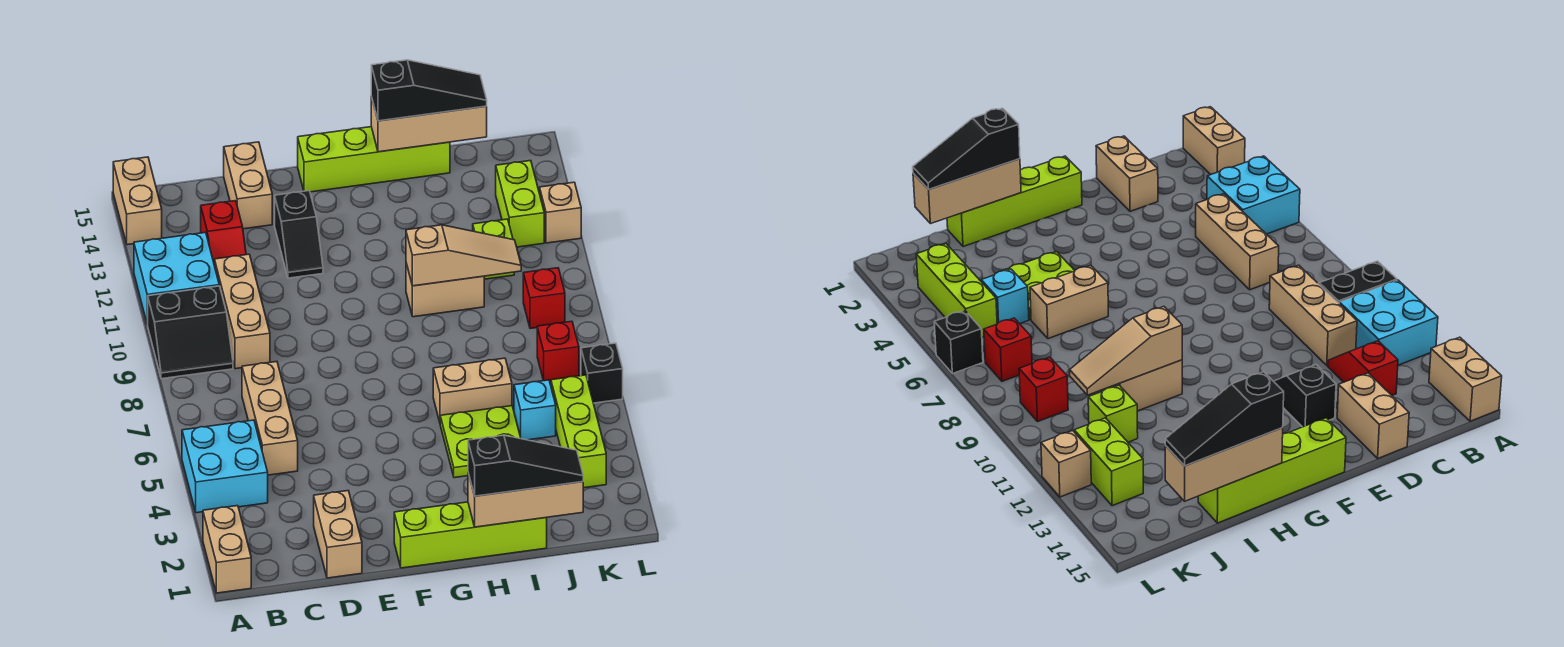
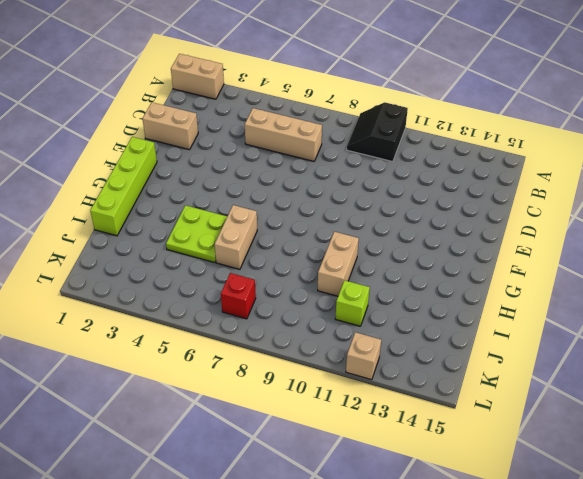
none -> cyan 2x2 brick [182,420,268,513]
none -> cyan 2x2 brick [134,232,219,325]
none -> tan 1x2 brick [113,157,162,245]

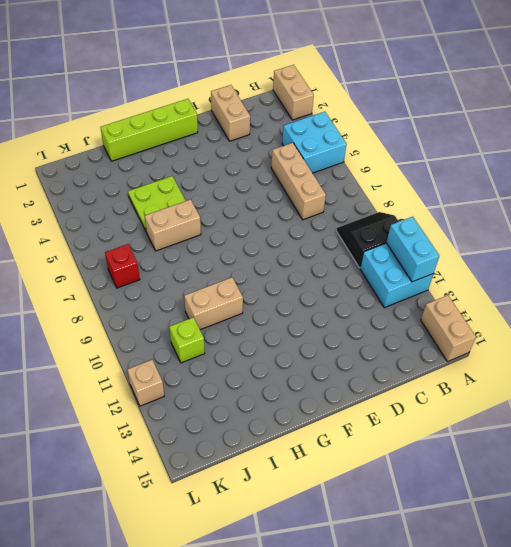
cyan 1x2 brick [387,217,439,282] -> none
none -> tan 1x3 brick [215,254,270,369]
none -> red 1x2 slope [201,201,246,266]
none -> tan 1x2 brick [224,142,272,229]

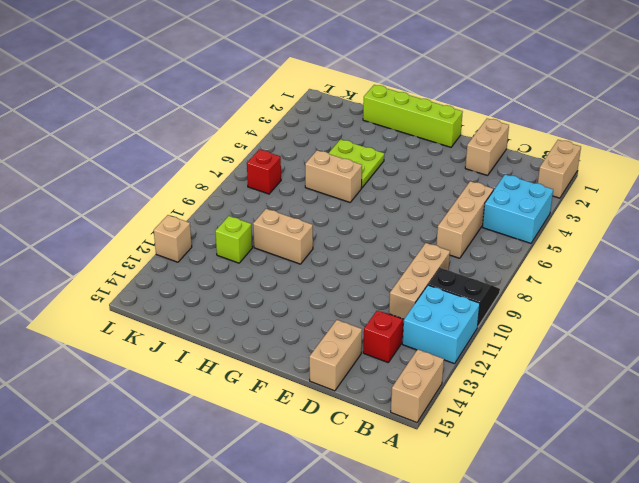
none -> black 1x2 slope [275,191,323,278]
none -> lime 1x4 brick [298,127,450,192]
none -> cyan 1x1 brick [514,380,556,440]

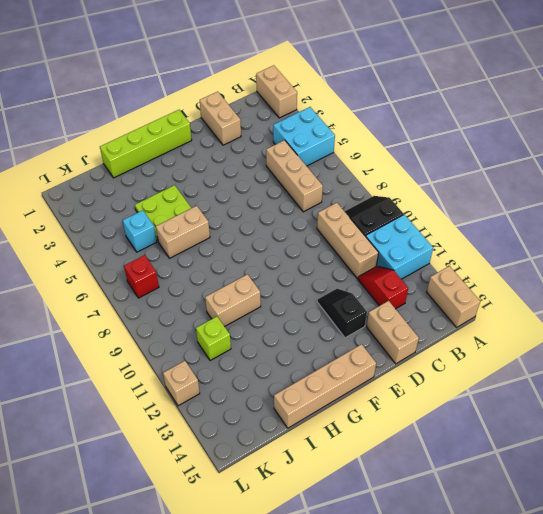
tan 1x4 brick [274,344,376,428] -> lime 1x4 brick [298,127,450,192]
none -> lime 1x3 brick [551,375,606,488]
none -> red 1x1 brick [523,268,565,329]
none -> lime 1x2 brick [496,161,544,247]

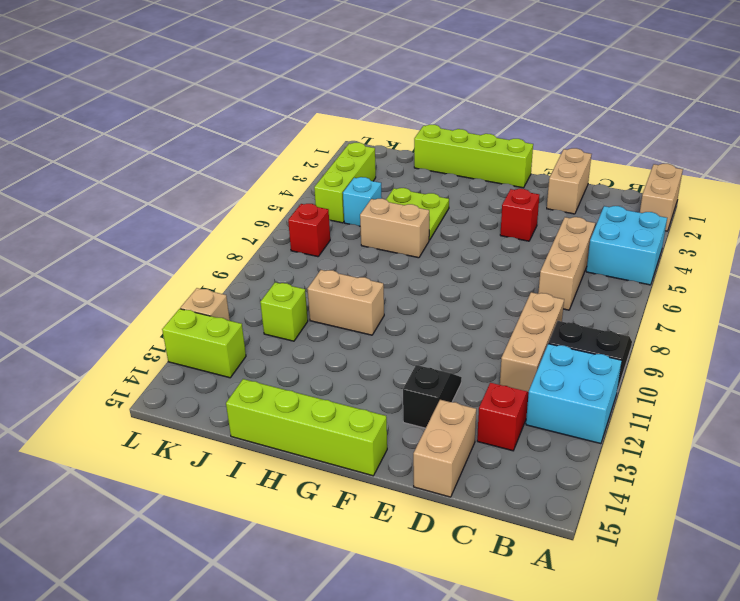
red 1x1 brick [500,189,540,241] -> red 1x1 brick moved to [523,268,565,329]
lime 1x2 brick [162,309,246,378] -> lime 1x2 brick turned to [496,161,544,247]
none -> tan 1x2 brick [113,157,162,245]
none -> black 1x1 brick [581,343,623,403]
none -> tan 1x3 brick [468,473,583,527]

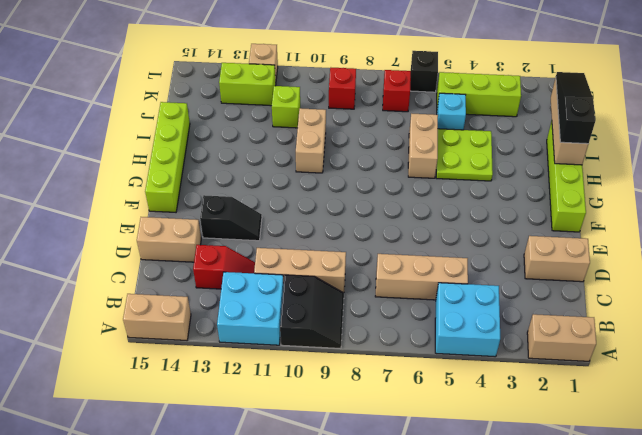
none -> tan 1x3 slope [406,225,521,286]
none -> tan 1x3 brick [371,97,487,152]
none -> black 1x3 slope [371,60,487,121]

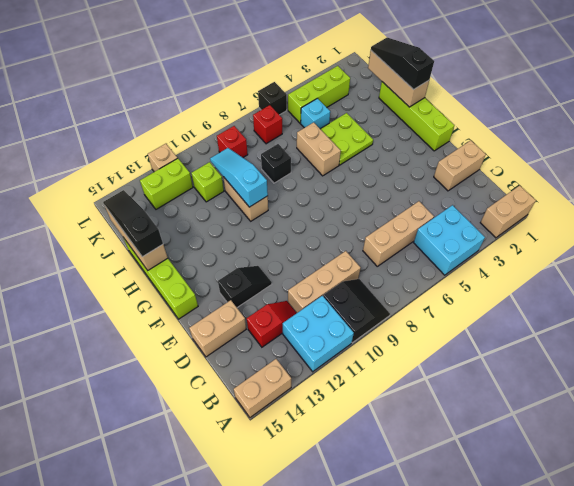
cyan 1x3 slope [210,148,268,207] -> tan 1x3 slope [406,225,521,286]
black 1x1 brick [261,144,291,183] -> none

